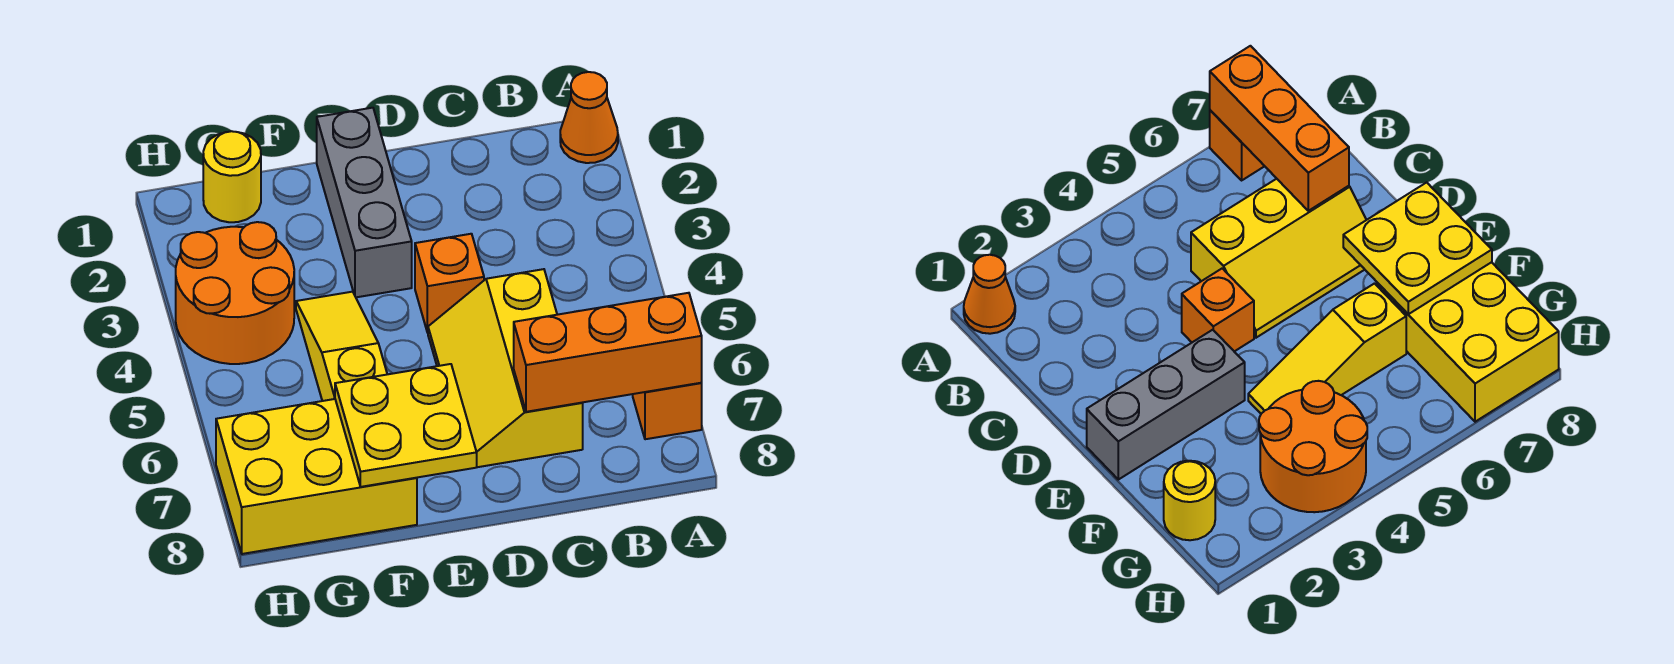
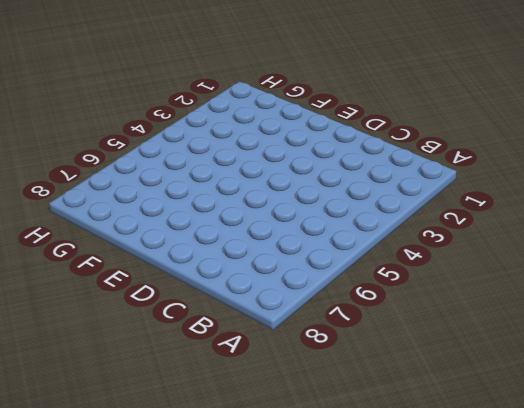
none -> orange 1x1 cone [560,72,618,163]
none -> orange 1x1 brick [633,383,702,439]

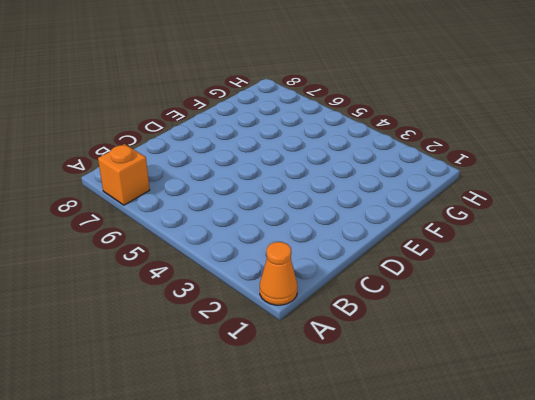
none -> yellow 2x3 slope [428,269,583,467]
none -> orange 1x1 brick [415,234,484,333]

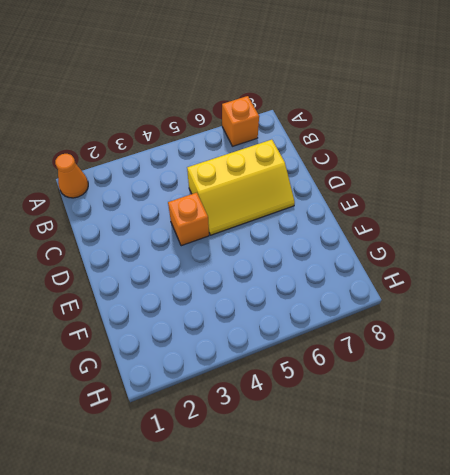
none -> grey 1x3 brick [317,108,412,297]
none -> yellow 1x3 slope [296,292,387,401]

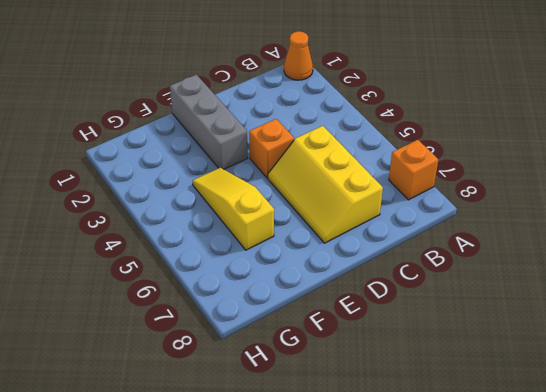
none -> yellow 2x3 brick [216,399,417,554]
none -> yellow 1x1 round brick [203,131,261,222]

